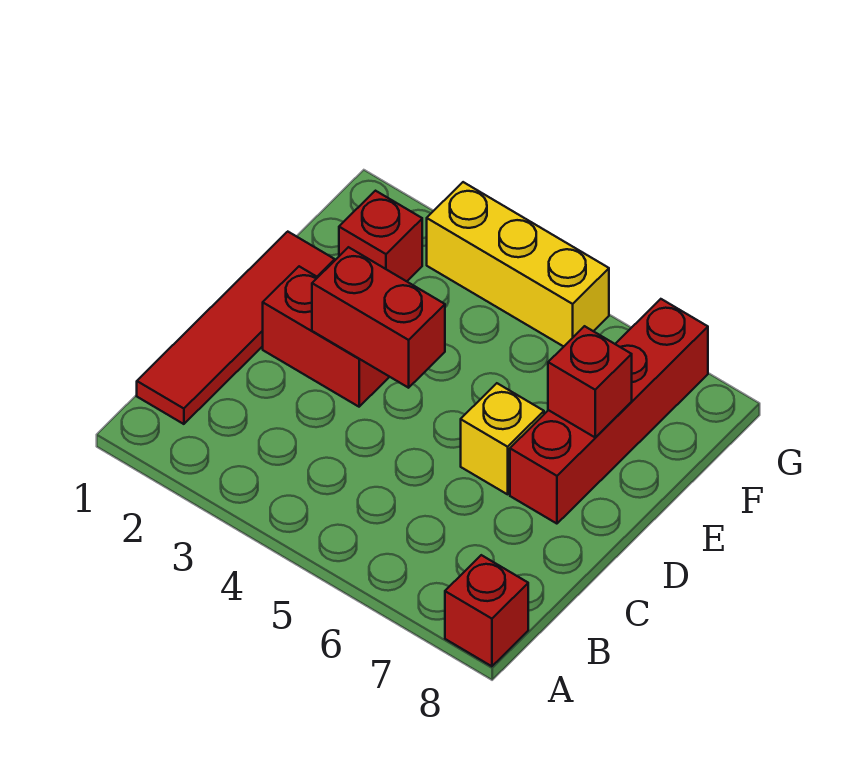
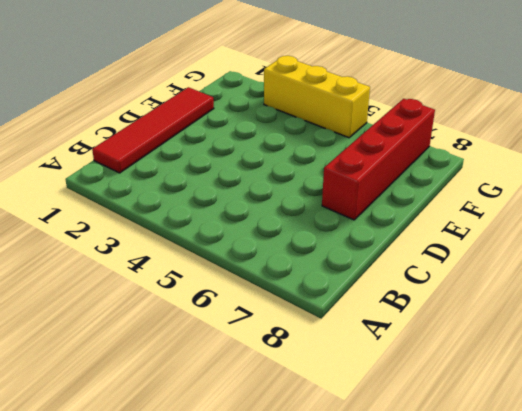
none -> red 1x1 brick [445,555,528,666]
none -> red 1x2 brick [263,266,389,407]

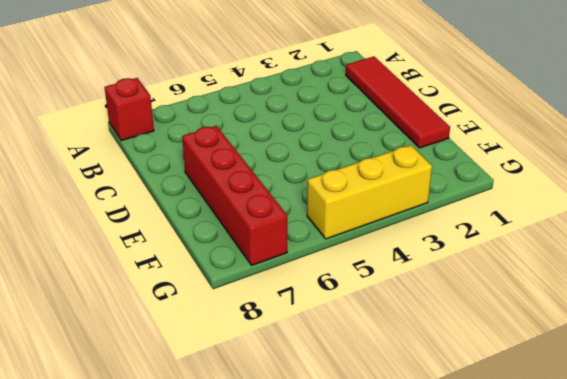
none -> red 1x2 brick [263,266,389,407]
none -> yellow 1x1 brick [461,383,544,494]

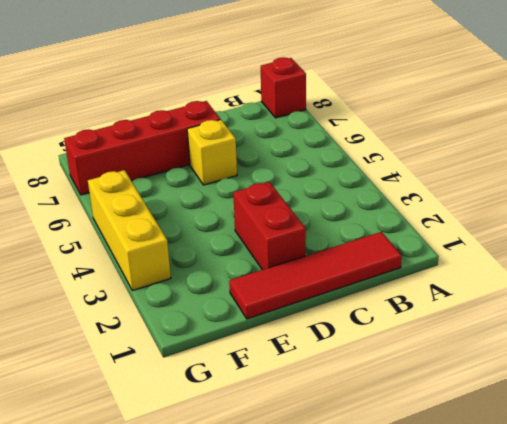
none -> red 1x1 brick [339,191,422,281]
none -> red 1x2 brick [312,247,445,388]

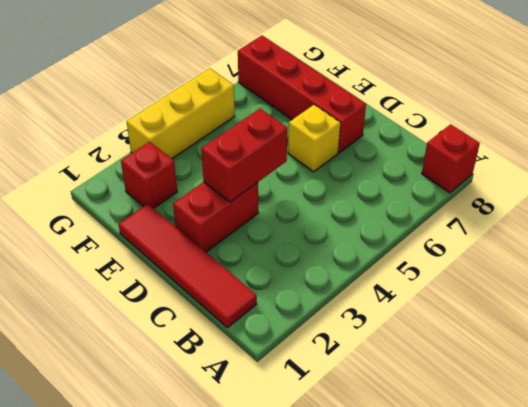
none -> red 1x1 brick [548,326,632,437]

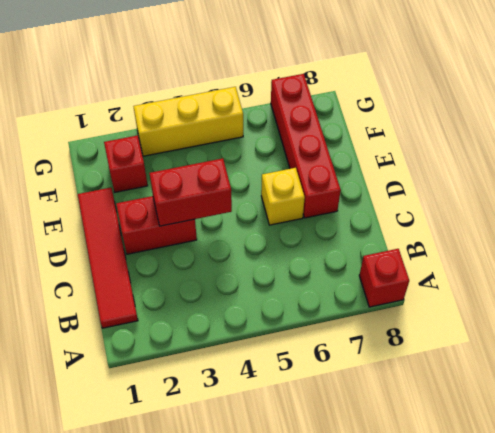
none -> red 1x1 brick [548,326,632,437]

